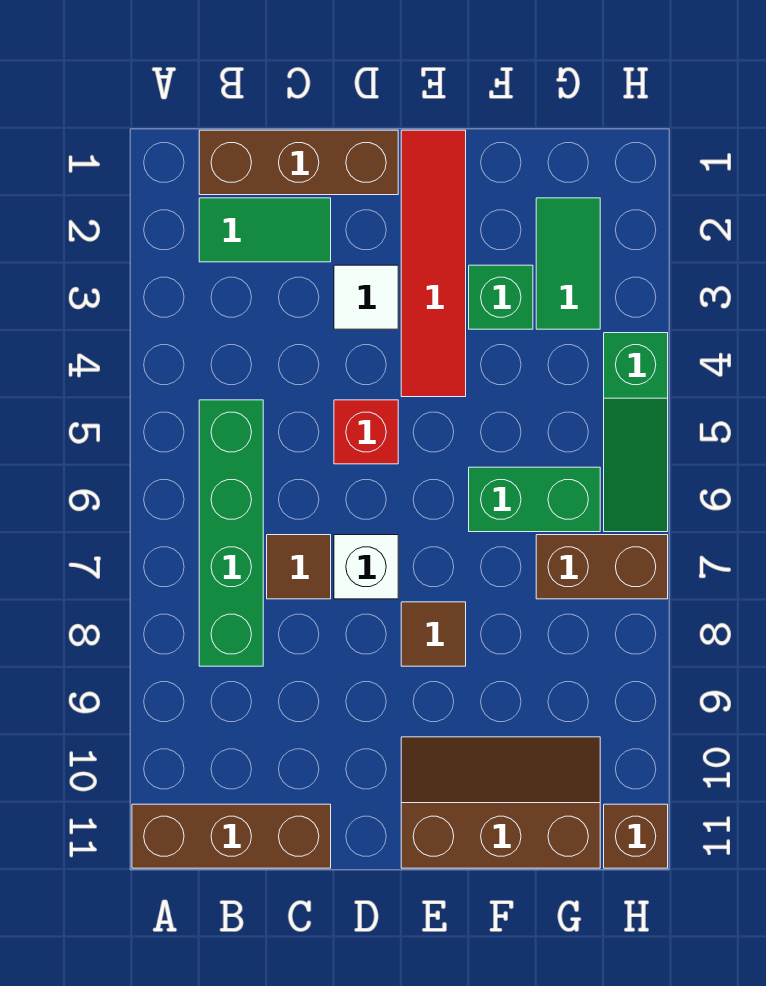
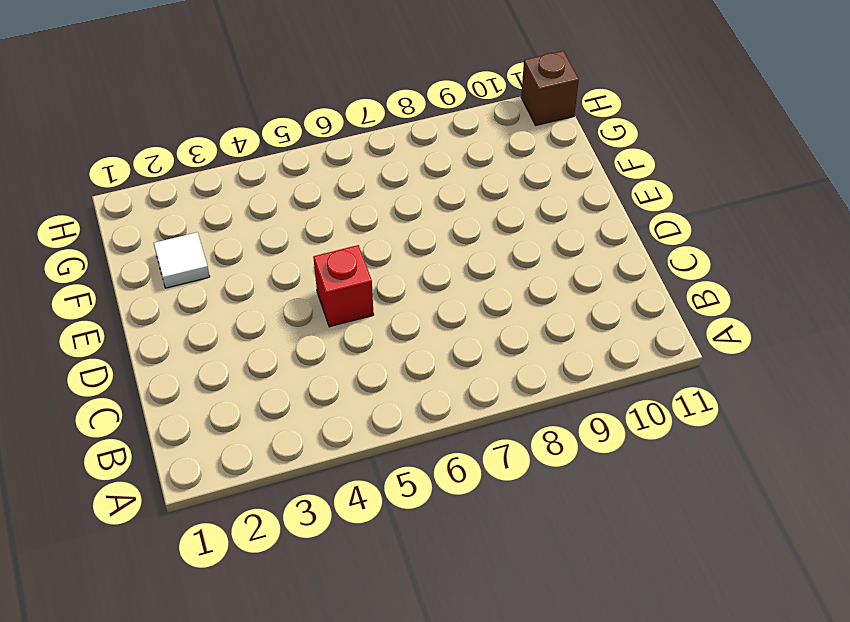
white 1x1 tile [154,232,210,288] -> white 1x1 tile moved to [334,265,398,329]
none -> brown 1x3 brick [132,804,331,868]
none -> brown 1x3 brick [199,130,398,195]
none -> green 1x2 tile [199,198,331,262]

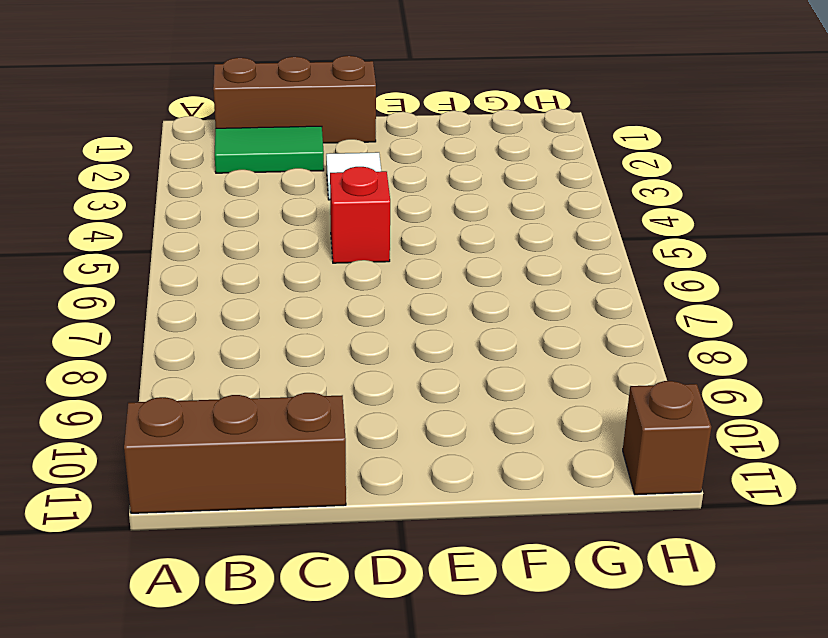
none -> green 1x4 brick [199,400,263,666]
none -> brown 1x1 tile [267,535,331,599]
none -> white 1x1 brick [334,535,398,599]

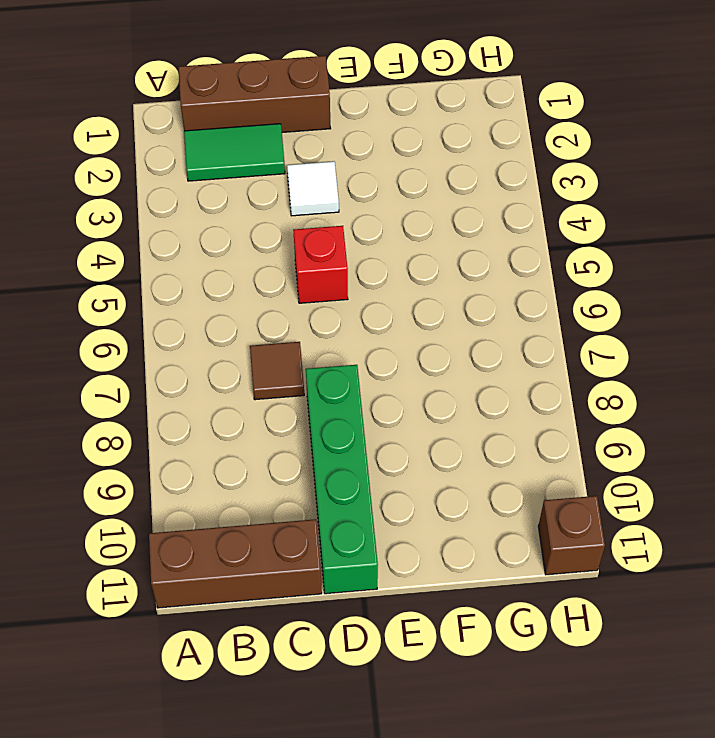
green 1x4 brick [306,365,378,594] -> green 1x4 brick moved to [199,400,263,666]
none -> white 1x1 brick [334,535,398,599]
none -> red 1x4 tile [401,130,466,397]
none -> brown 1x1 tile [401,602,466,666]

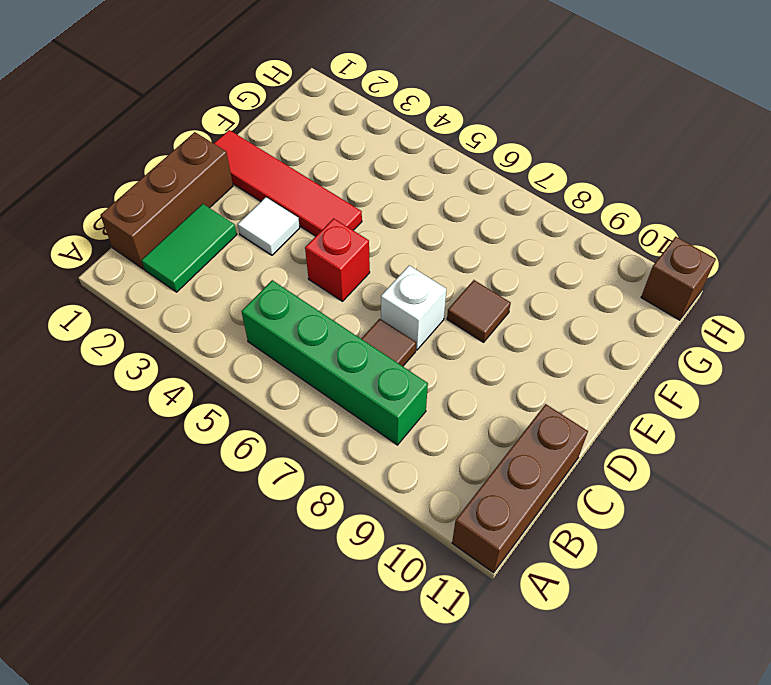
none -> brown 2x3 slope [401,737,600,868]
none -> green 1x1 brick [469,265,533,329]
none -> green 1x2 brick [469,467,600,532]

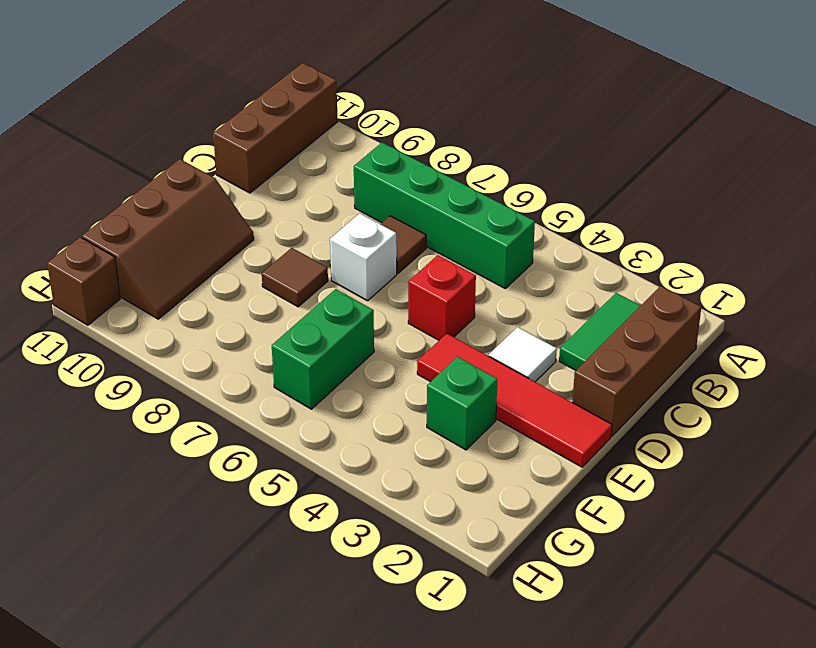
none -> green 1x2 tile [536,198,600,329]
none -> brown 1x2 brick [536,535,668,599]
none -> green 1x3 slope [604,333,668,532]

